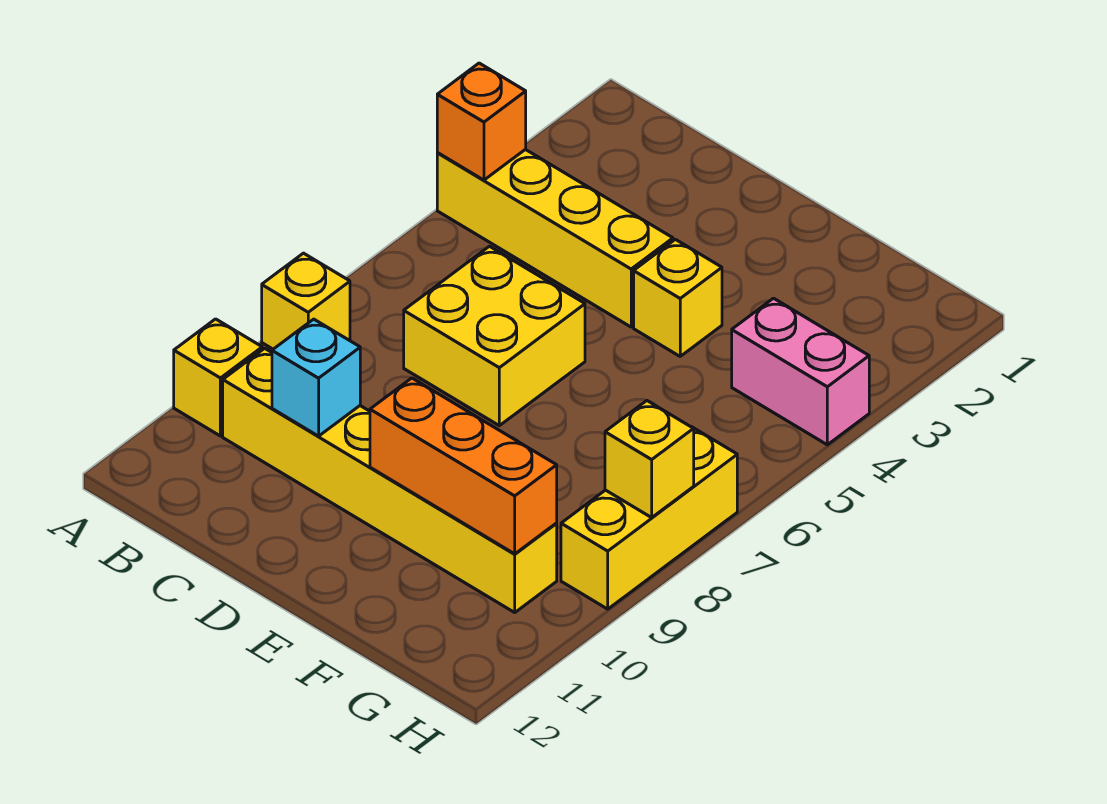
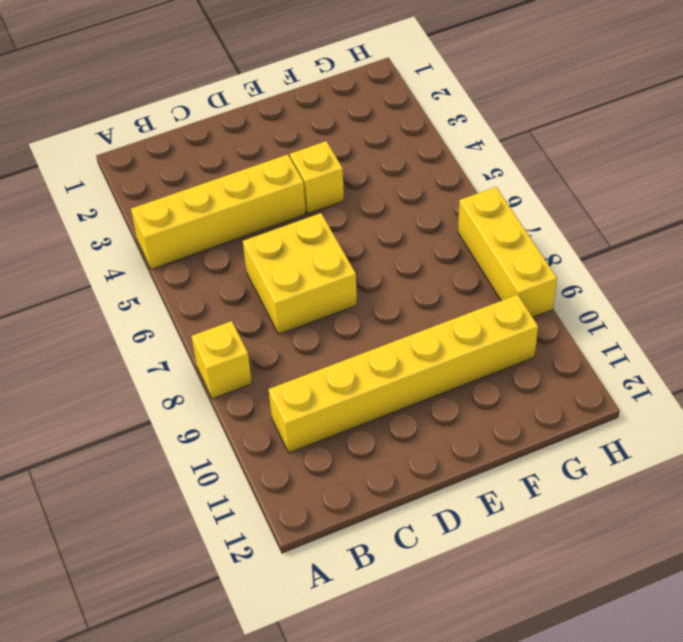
none -> yellow 1x1 brick [174,319,262,436]
none -> pink 1x2 brick [732,298,869,445]
none -> orange 1x1 brick [437,63,526,180]

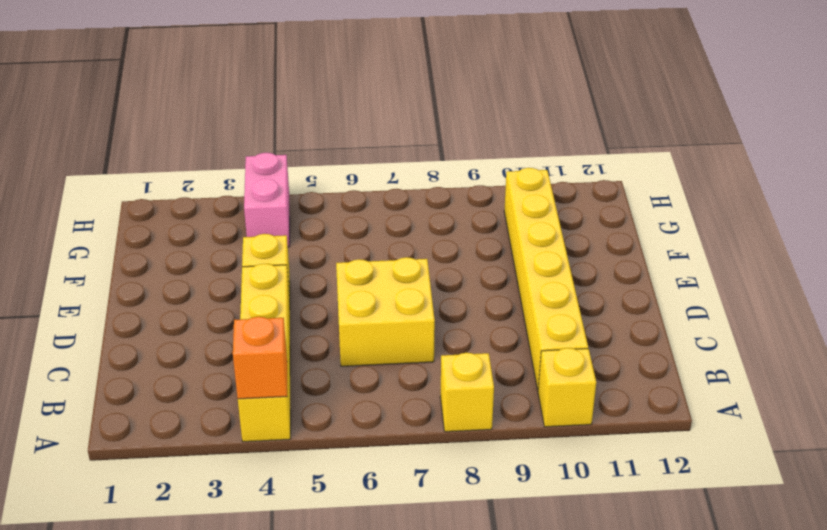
none -> yellow 1x3 brick [561,427,737,609]
none -> cyan 1x1 brick [272,319,360,436]
none -> orange 1x3 brick [370,378,557,554]

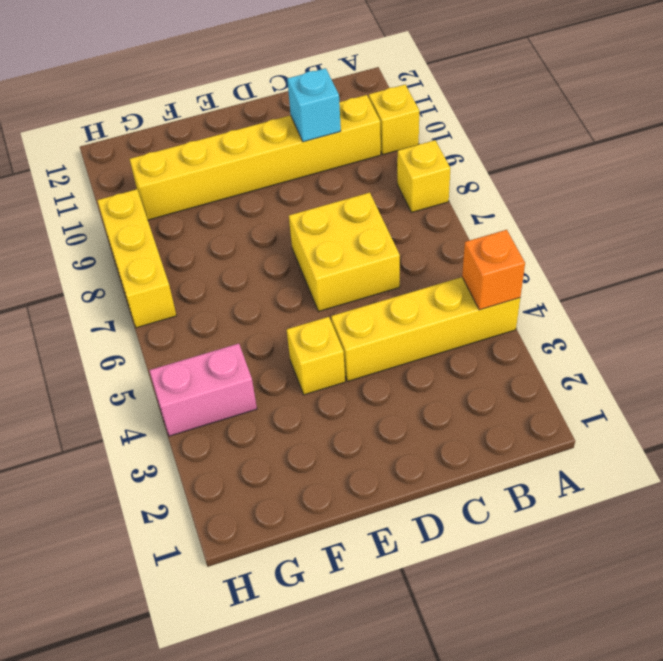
none -> orange 1x3 brick [370,378,557,554]
none -> yellow 1x1 brick [605,401,694,517]

